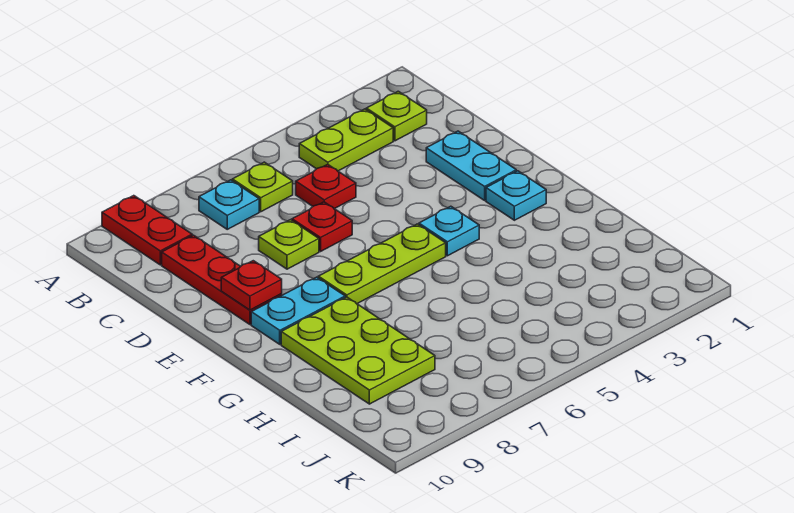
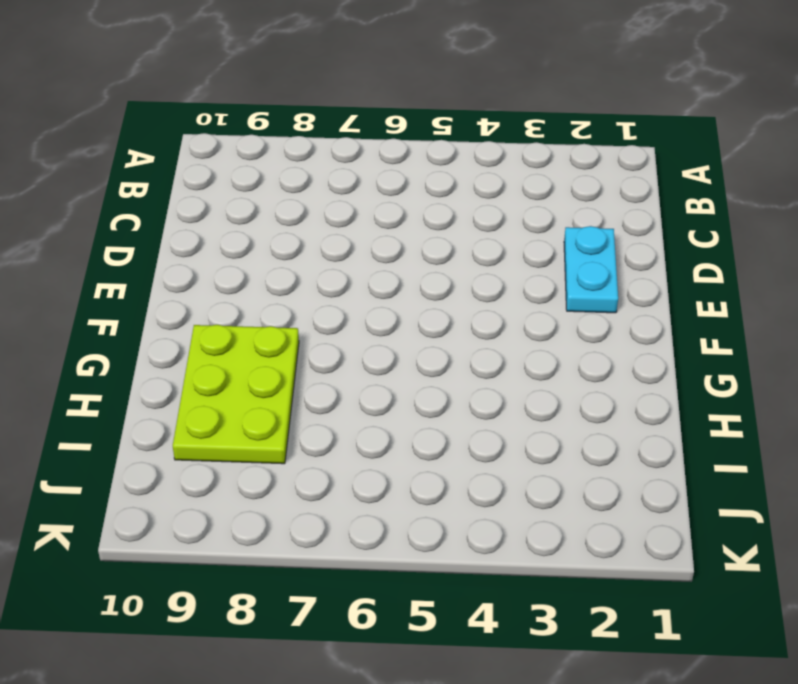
none -> red 1x2 plate [102,196,192,265]
none -> lime 1x1 plate [366,91,427,141]
none -> lime 1x2 plate [299,109,393,171]

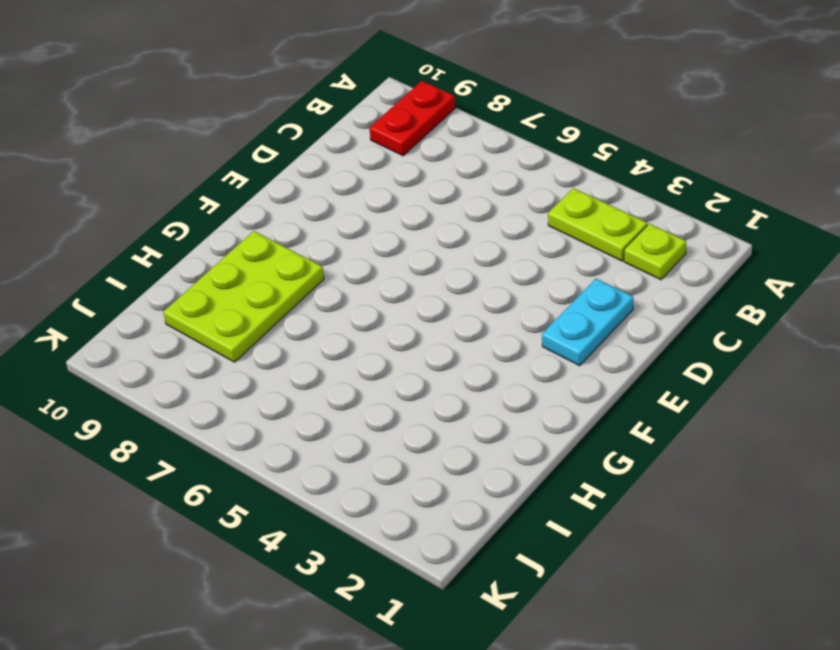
none -> lime 1x1 plate [232,162,293,212]
none -> cyan 1x1 plate [199,180,259,229]
none -> red 1x1 plate [296,164,356,209]

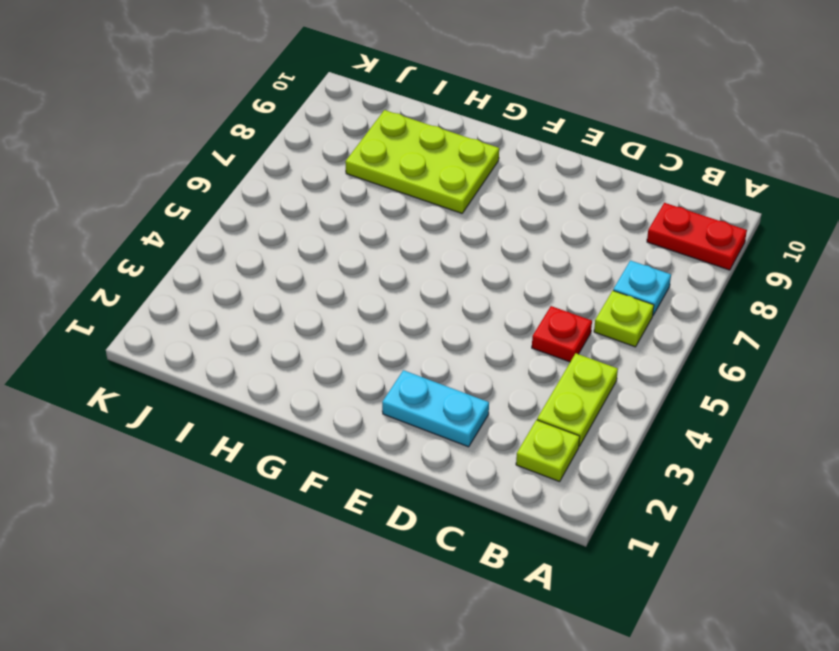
none -> red 1x3 plate [162,235,282,324]
none -> red 1x1 plate [292,202,352,251]
none -> lime 1x1 plate [259,220,319,269]

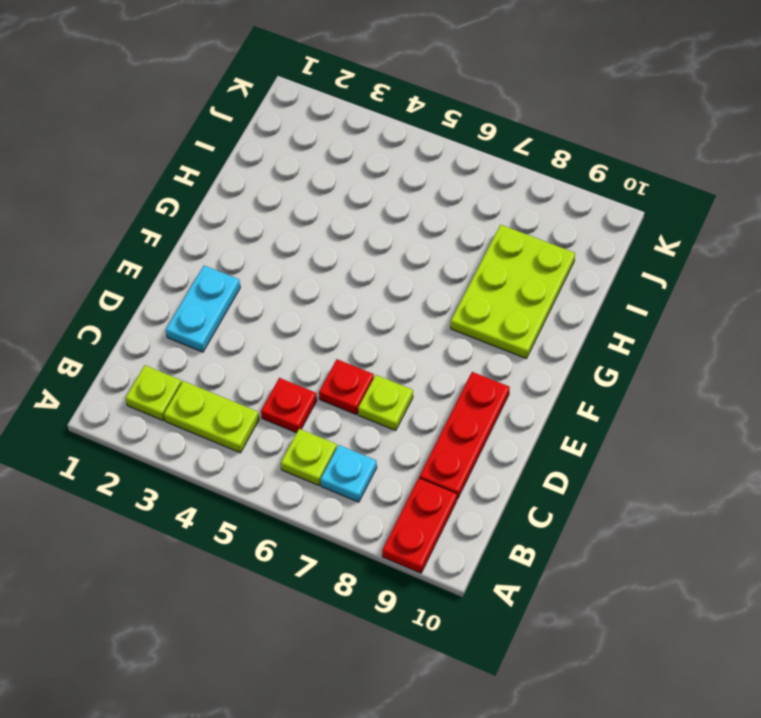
none -> cyan 1x1 plate [486,171,546,220]
none -> cyan 1x1 plate [419,206,479,256]
none -> lime 1x3 plate [318,224,446,304]

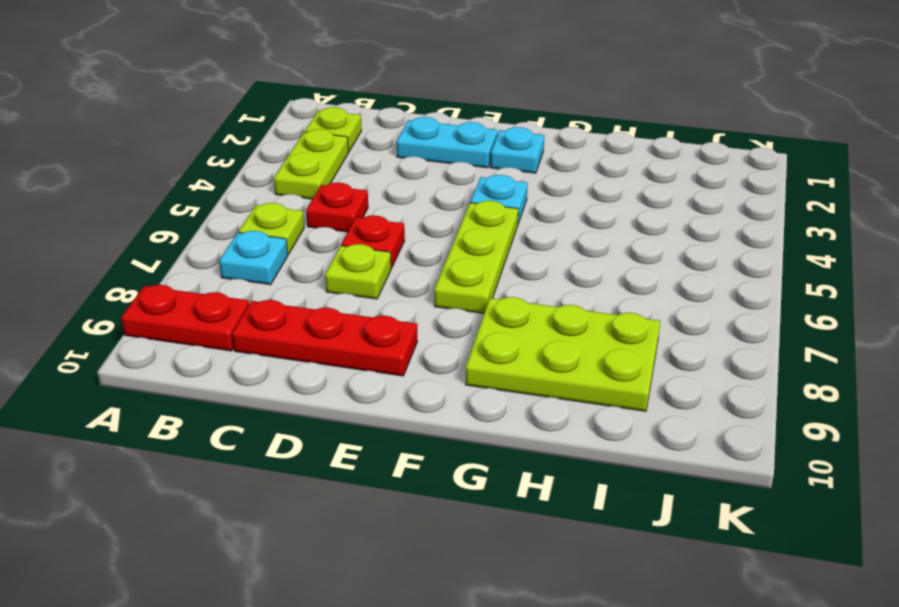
none -> cyan 1x2 plate [251,277,345,344]
none -> red 1x1 plate [221,261,282,310]

